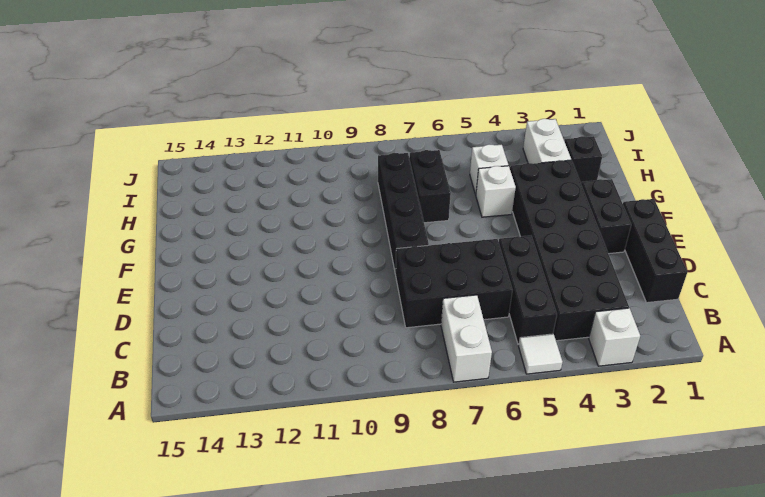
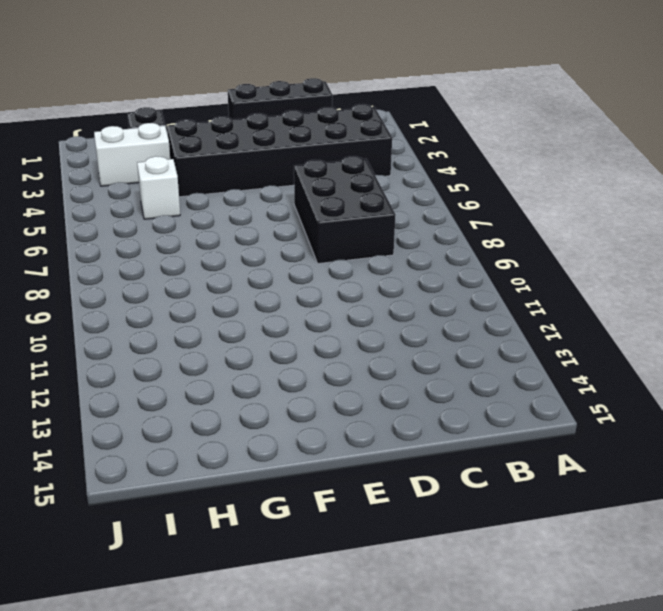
none -> white 1x1 brick [589,308,640,366]
none -> white 1x1 tile [519,334,563,374]
none -> white 1x2 brick [441,295,492,382]

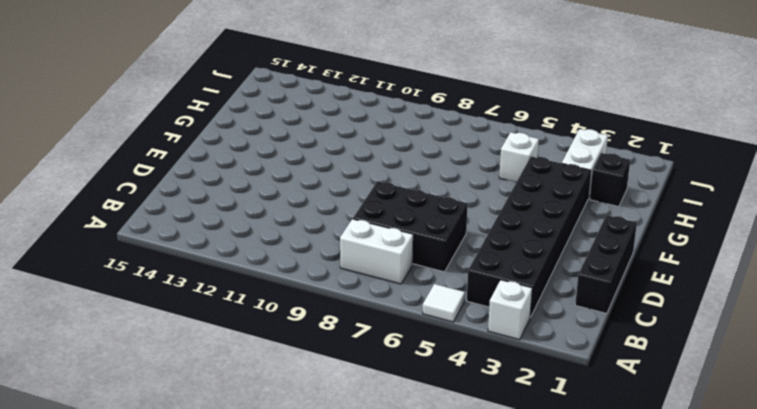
white 1x2 brick [340,219,413,284] -> white 1x2 brick turned to [441,295,492,382]
none -> black 1x3 brick [499,236,557,345]
none -> black 1x2 brick [581,179,631,254]
none -> black 1x4 brick [378,153,429,274]

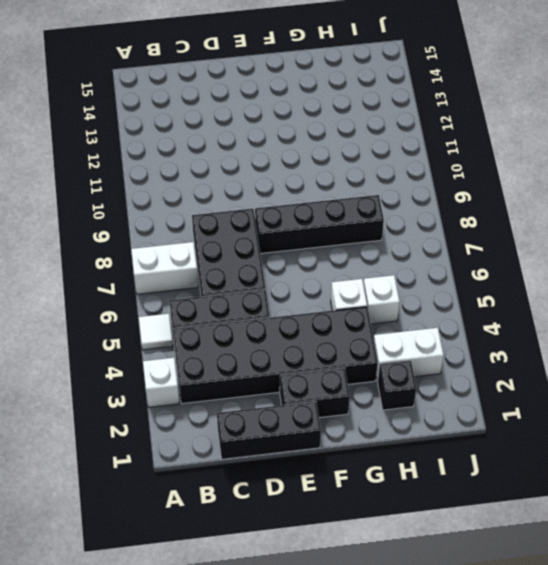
none -> black 1x2 brick [409,150,451,223]

